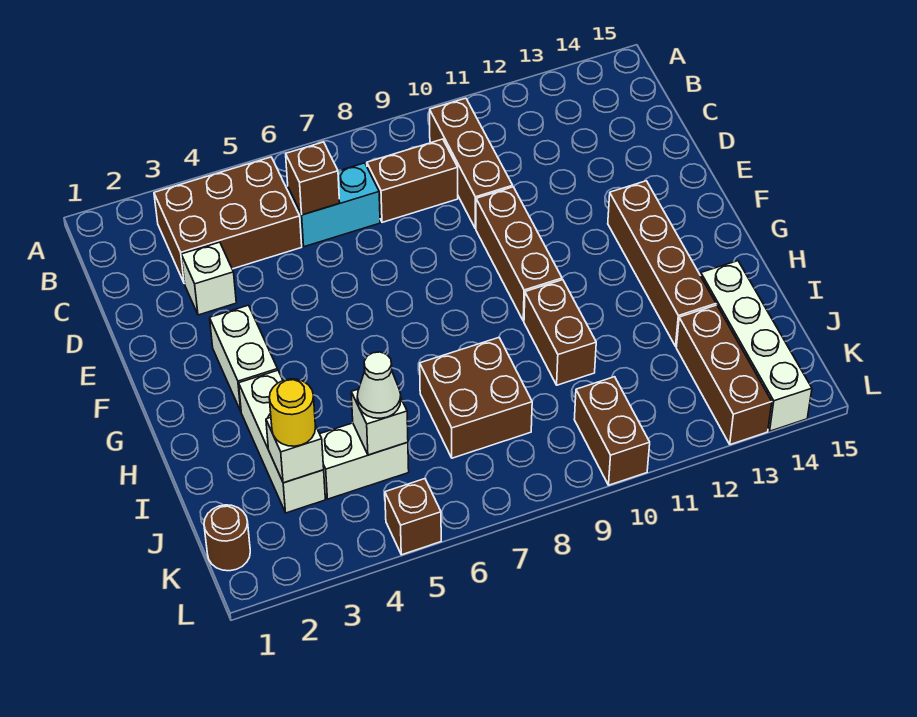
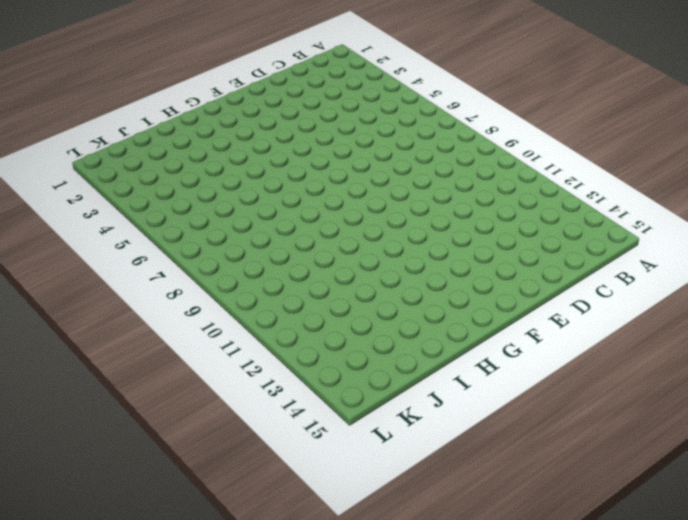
none -> brown 2x3 brick [154,157,302,284]
none -> brown 1x3 brick [430,98,513,228]
none -> cyan 1x2 brick [288,163,380,247]

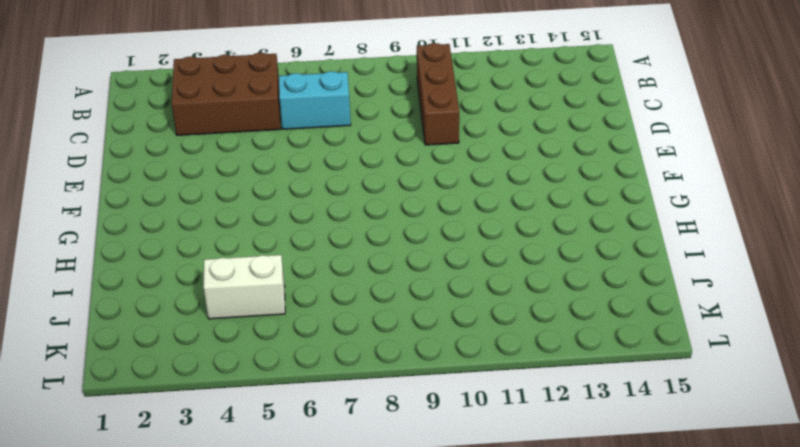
none -> brown 1x2 brick [367,139,458,222]
none -> white 1x1 brick [181,242,236,315]
none -> brown 1x3 brick [476,187,562,321]

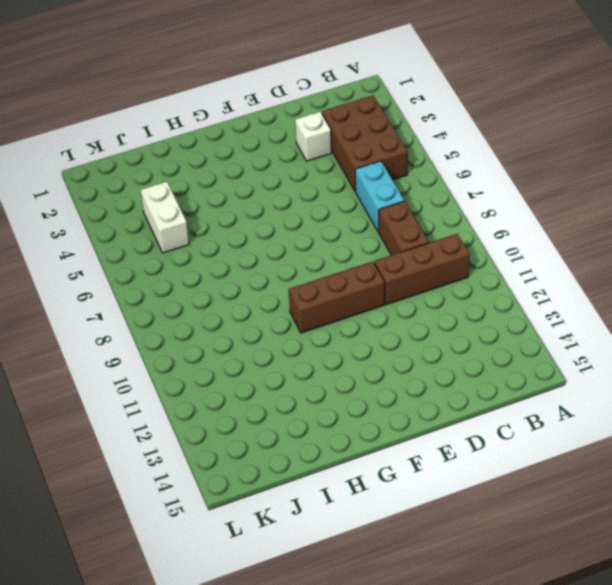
none -> white 1x2 brick [210,305,278,411]
none -> brown 1x4 brick [608,181,716,346]
none -> white 1x3 brick [239,370,325,513]

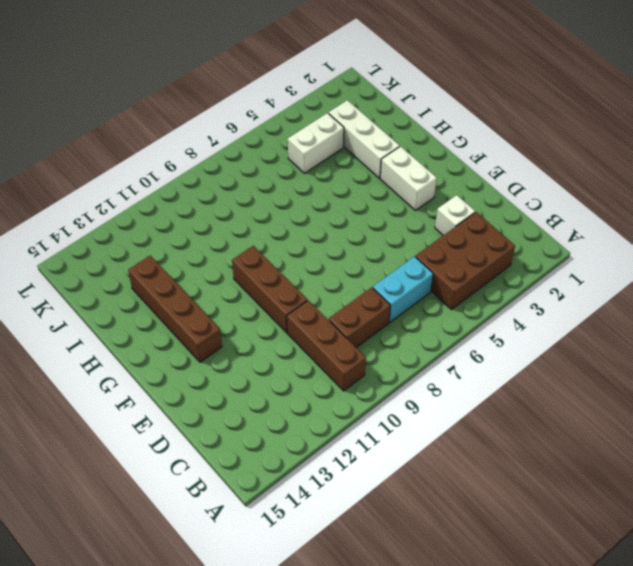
none -> brown 1x2 brick [524,280,596,385]
none -> brown 2x2 brick [420,338,532,458]
none -> white 1x4 brick [701,261,812,431]

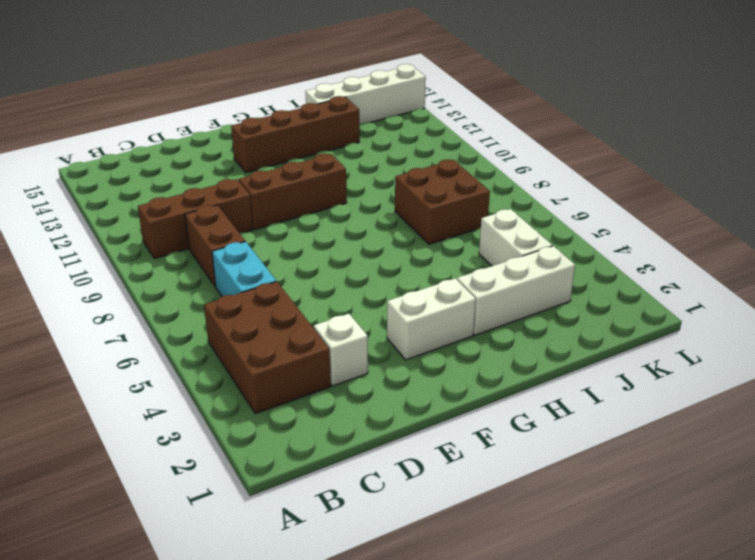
none -> brown 1x2 brick [524,280,596,385]
none -> brown 1x3 brick [676,305,772,445]
none -> brown 1x1 round brick [204,505,250,571]

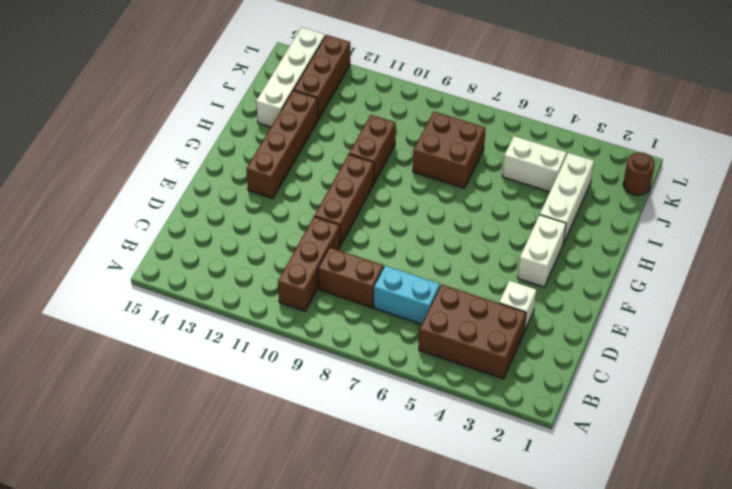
none -> brown 1x2 brick [574,377,650,485]
none -> brown 1x1 brick [385,479,441,555]
none -> brown 1x1 brick [286,142,340,215]

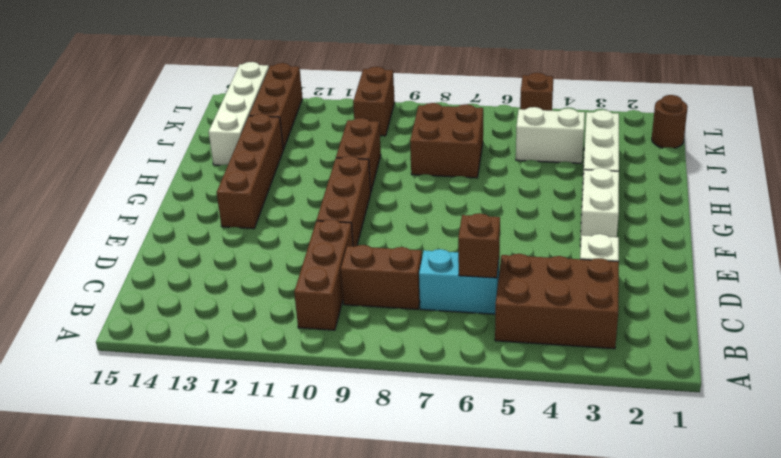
none -> white 1x1 brick [266,417,324,483]
none -> white 1x1 brick [351,389,408,455]
none -> yellow 1x1 round brick [269,379,316,446]

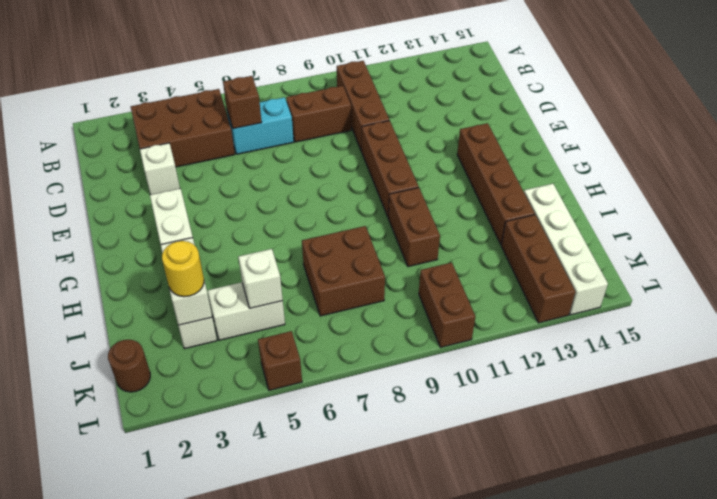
none -> white 1x1 cone [357,352,401,418]

